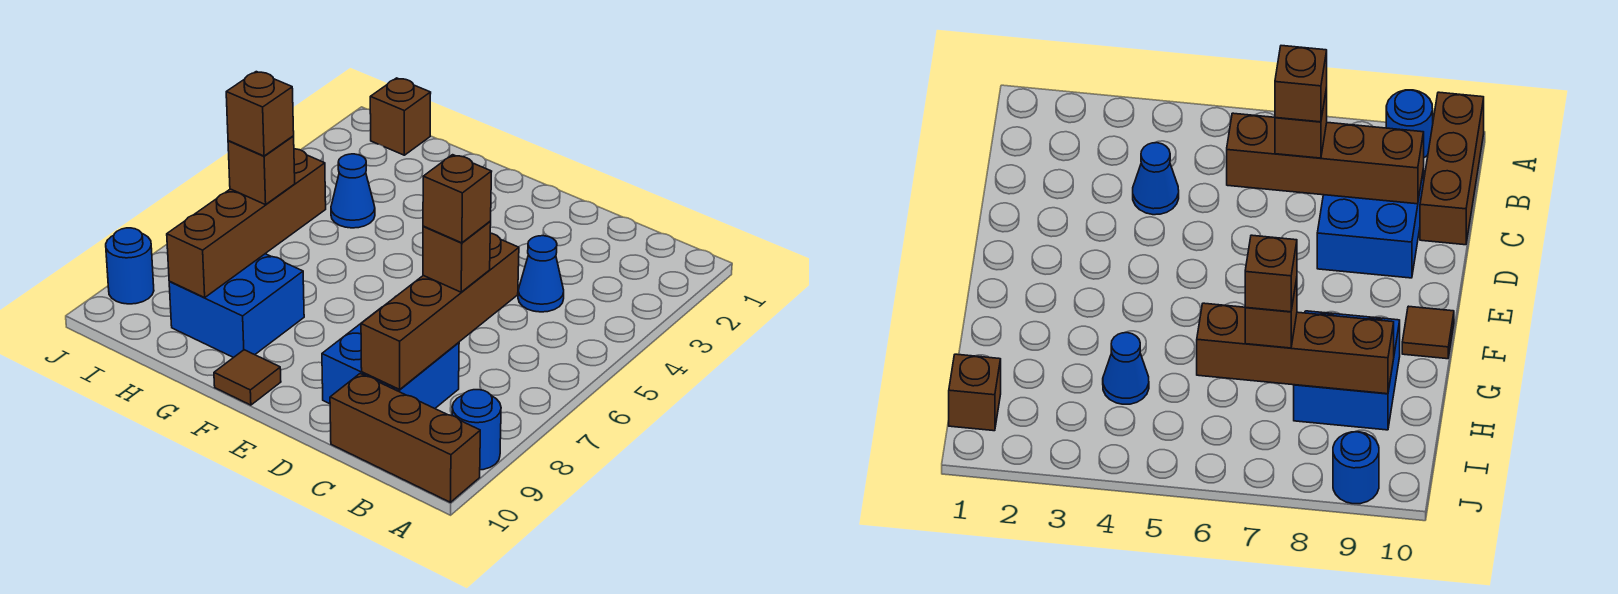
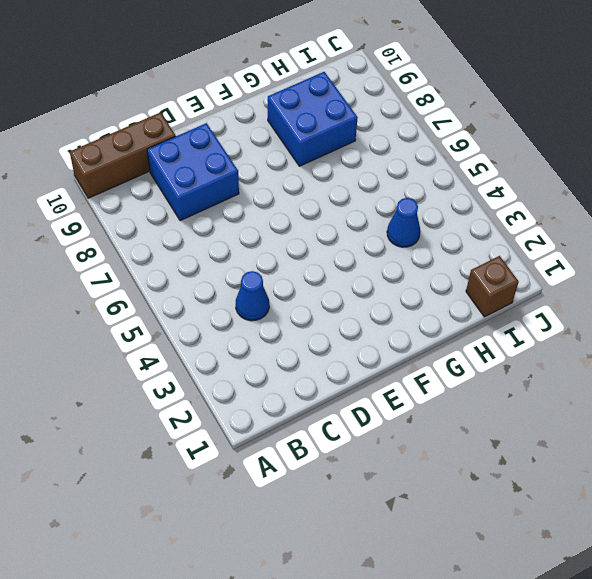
none -> blue 1x1 round brick [452,390,501,470]
none -> brown 1x1 tile [214,350,281,405]
none -> blue 1x1 round brick [106,228,154,304]

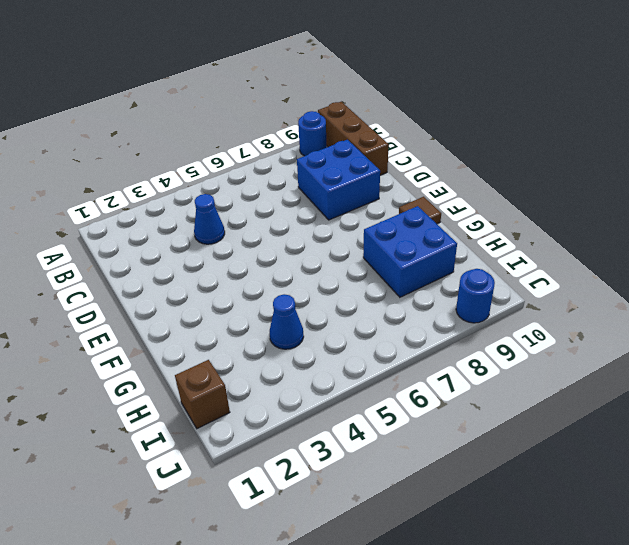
none -> brown 1x4 brick [361,233,519,389]
none -> brown 1x4 brick [167,149,326,298]
none -> brown 1x1 brick [423,222,491,292]

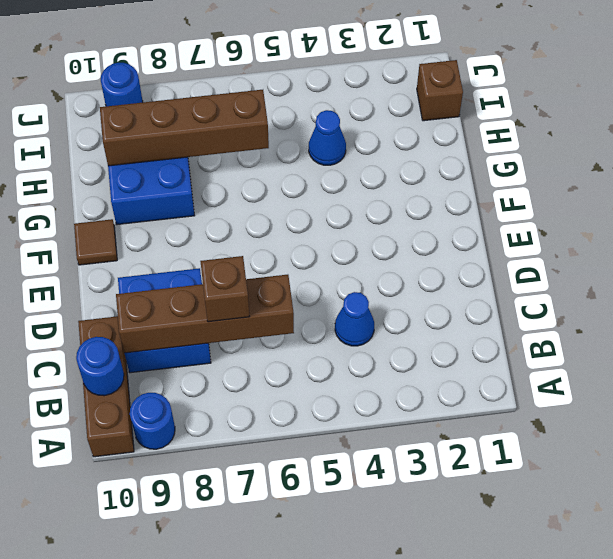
blue 1x1 round brick [76,337,124,396] -> none
none -> brown 1x1 brick [228,136,295,205]
none -> brown 1x1 brick [423,155,492,243]
none -> brown 1x1 brick [226,72,294,156]

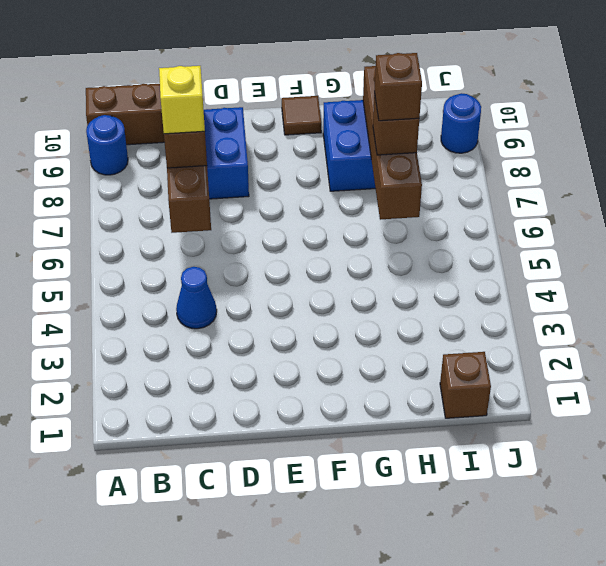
yellow 1x1 brick [159,66,205,134] -> brown 1x1 brick [423,155,492,243]
none -> blue 1x1 cone [331,154,375,228]

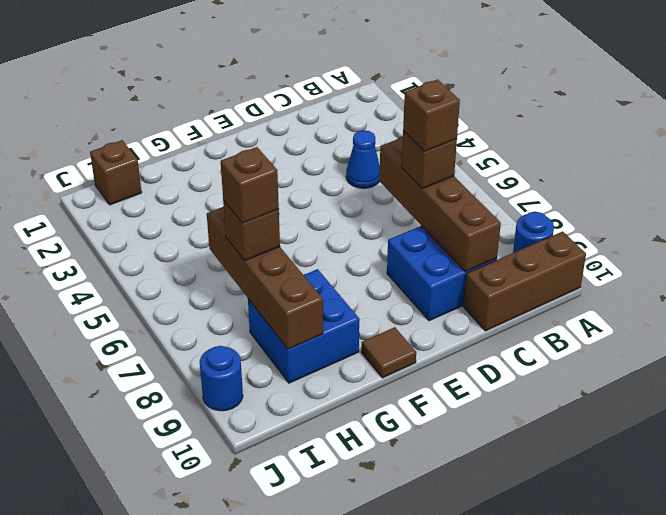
none -> blue 1x1 cone [331,154,375,228]

